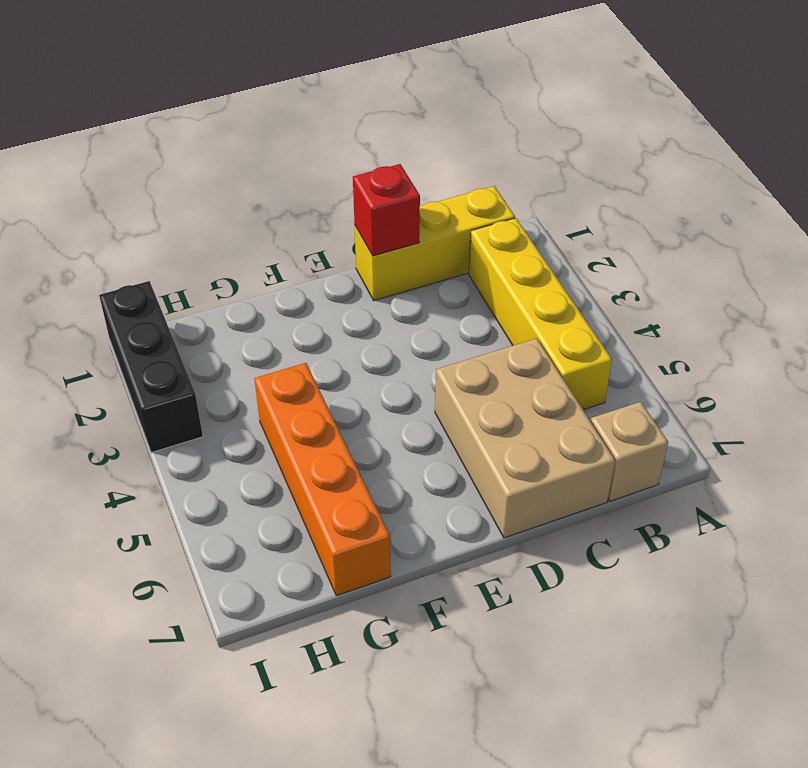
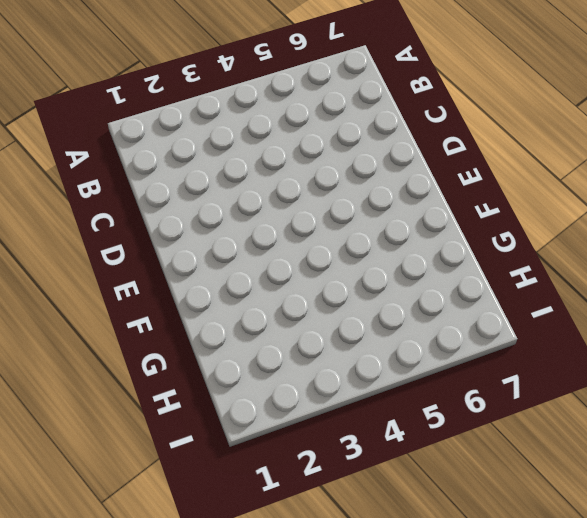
none -> yellow 1x3 brick [355,186,515,301]
none -> yellow 1x4 brick [469,218,612,410]

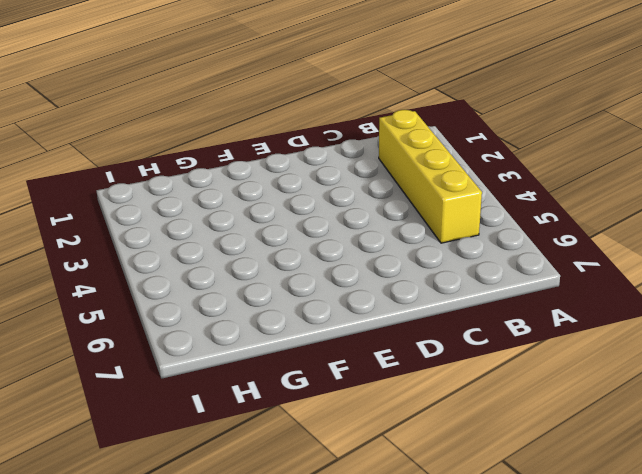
none -> yellow 1x3 brick [355,186,515,301]
none -> tan 1x1 brick [591,402,668,501]

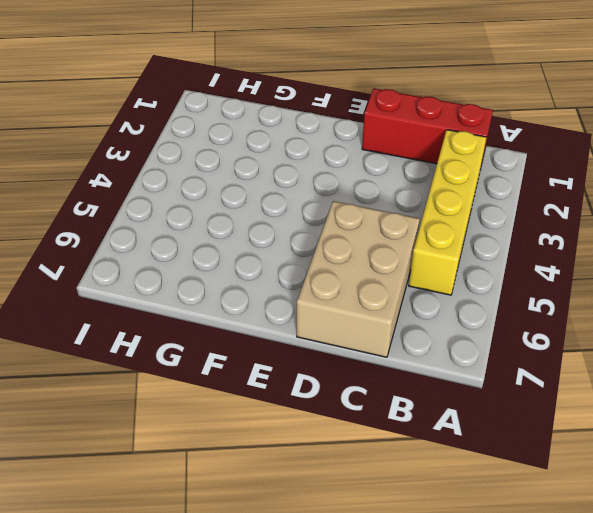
red 1x3 brick [362,89,493,165] -> yellow 1x3 brick [355,186,515,301]
none -> tan 1x1 brick [591,402,668,501]
none -> orange 1x4 brick [254,363,391,596]

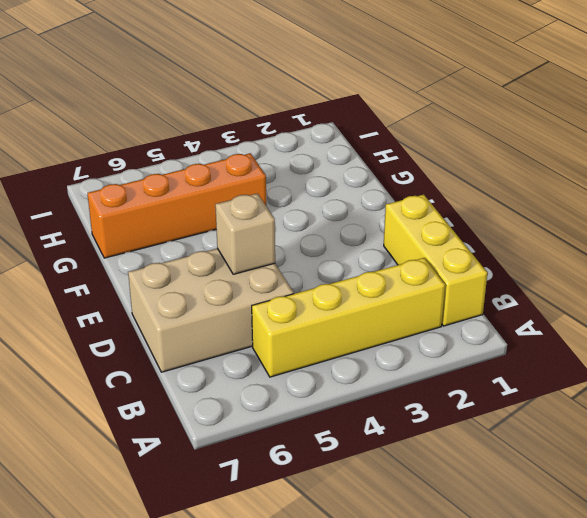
tan 1x1 brick [215,194,275,274] -> tan 1x1 brick moved to [591,402,668,501]
none -> black 1x3 brick [99,281,203,453]
none -> red 1x1 brick [353,164,420,256]

